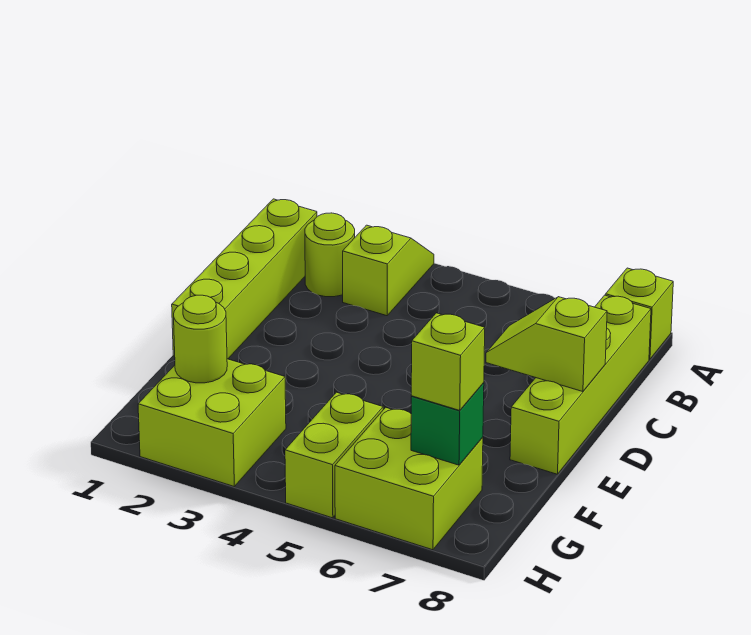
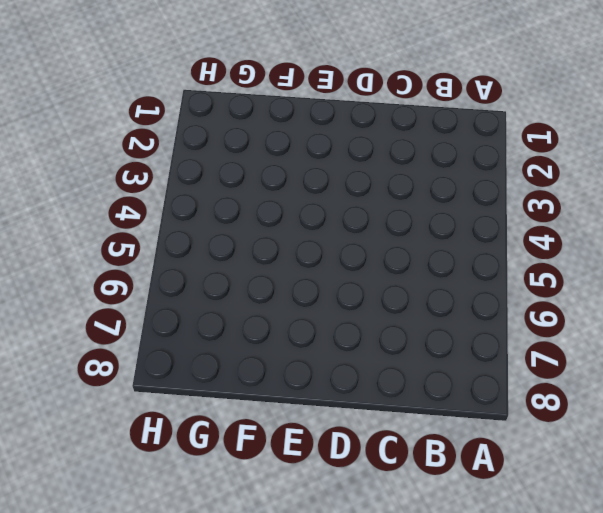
none -> lime 1x2 slope [343,225,434,316]
none -> lime 1x1 brick [606,268,673,359]
none -> lime 1x4 brick [172,199,317,359]

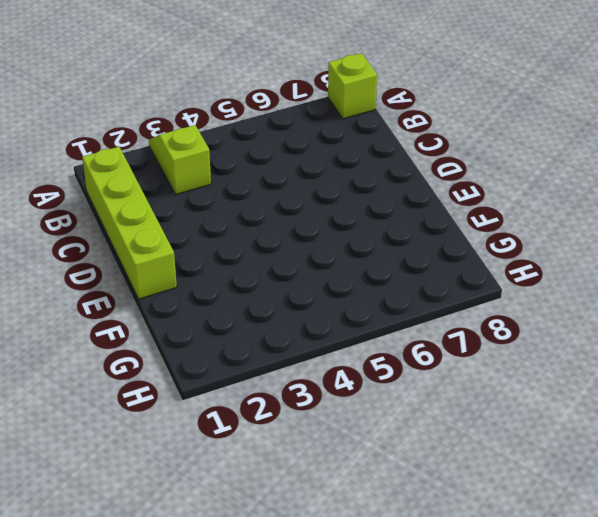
none -> lime 1x1 round brick [305,213,355,297]
none -> lime 1x4 brick [510,295,651,474]
none -> lime 2x2 brick [138,359,286,486]

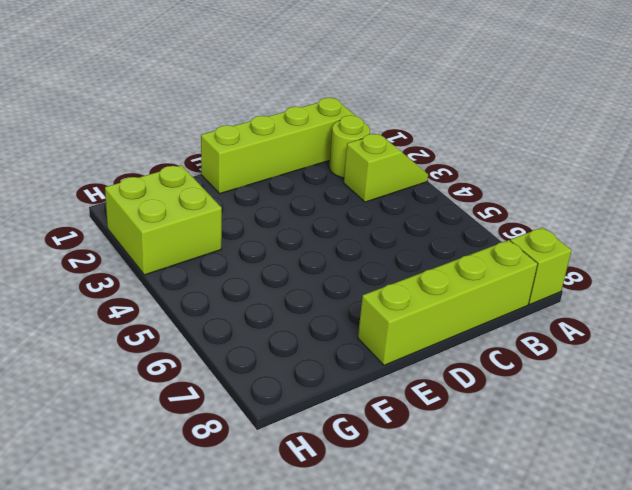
none -> lime 1x2 brick [285,392,383,518]
none -> lime 2x2 brick [335,407,483,550]
none -> lime 1x2 slope [486,297,607,392]

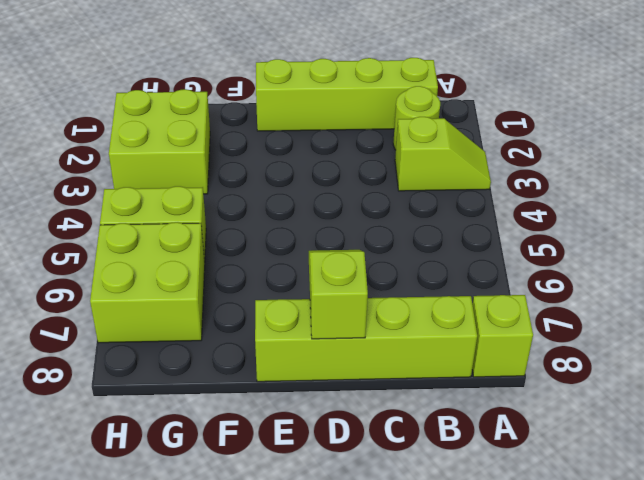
none -> lime 1x1 round brick [174,295,227,383]
none -> green 1x1 brick [411,383,484,465]
none -> lime 1x1 brick [411,313,485,410]

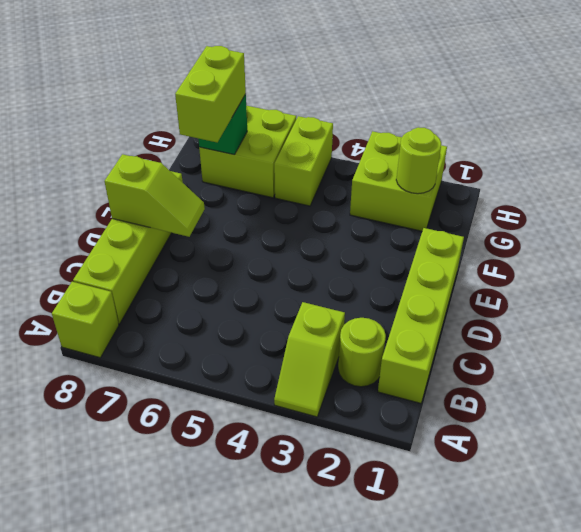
lime 1x2 brick [175,46,246,142] -> lime 1x1 brick [411,313,485,410]

